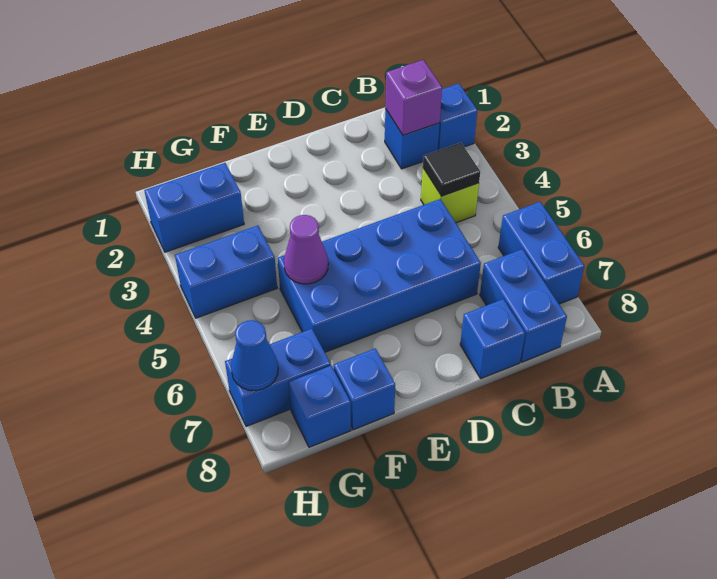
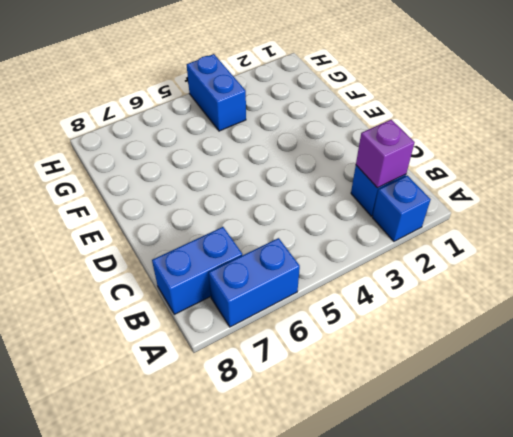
none -> lime 1x1 brick [421,168,479,223]
none -> blue 2x4 brick [278,199,481,352]
none -> blue 1x1 brick [460,299,525,378]

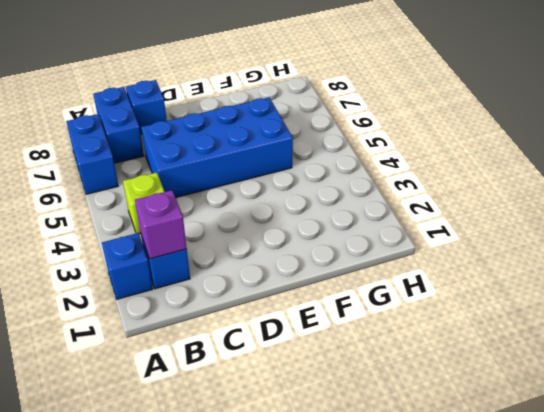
none -> blue 1x1 brick [334,348,395,430]
none -> blue 1x2 brick [144,163,244,252]
none -> blue 1x2 brick [175,226,277,318]

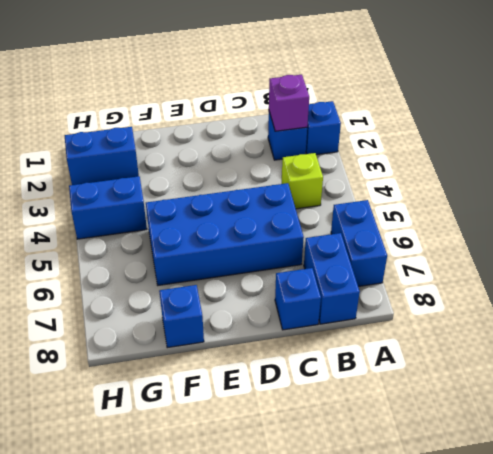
none -> blue 1x2 brick [225,329,331,426]
none -> blue 1x1 brick [289,365,351,447]
none -> black 1x1 tile [423,143,480,196]

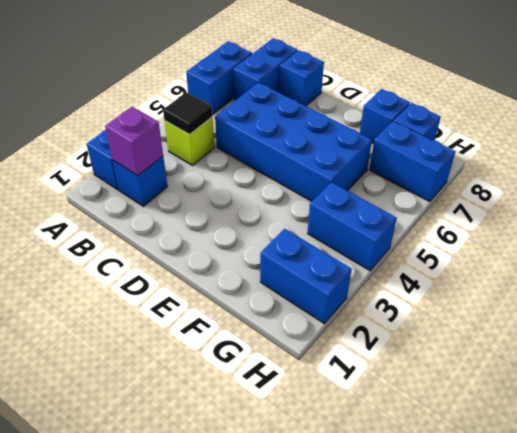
none -> purple 1x1 cone [284,215,328,284]
none -> blue 1x1 cone [231,320,278,391]

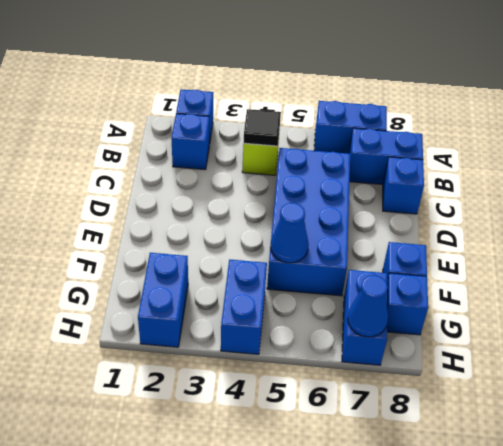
blue 1x1 cone [271,203,309,263] -> purple 1x1 cone [284,215,328,284]
none -> purple 1x1 brick [385,60,442,135]

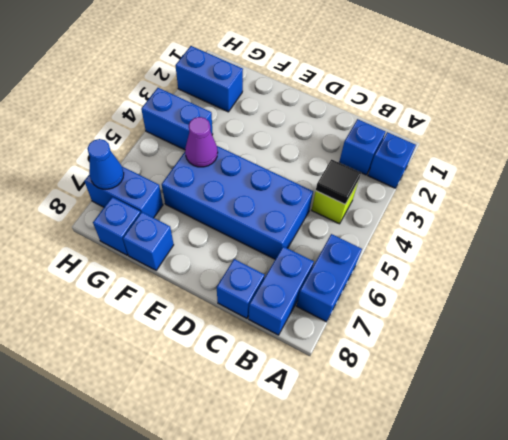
none -> purple 1x1 brick [385,60,442,135]

